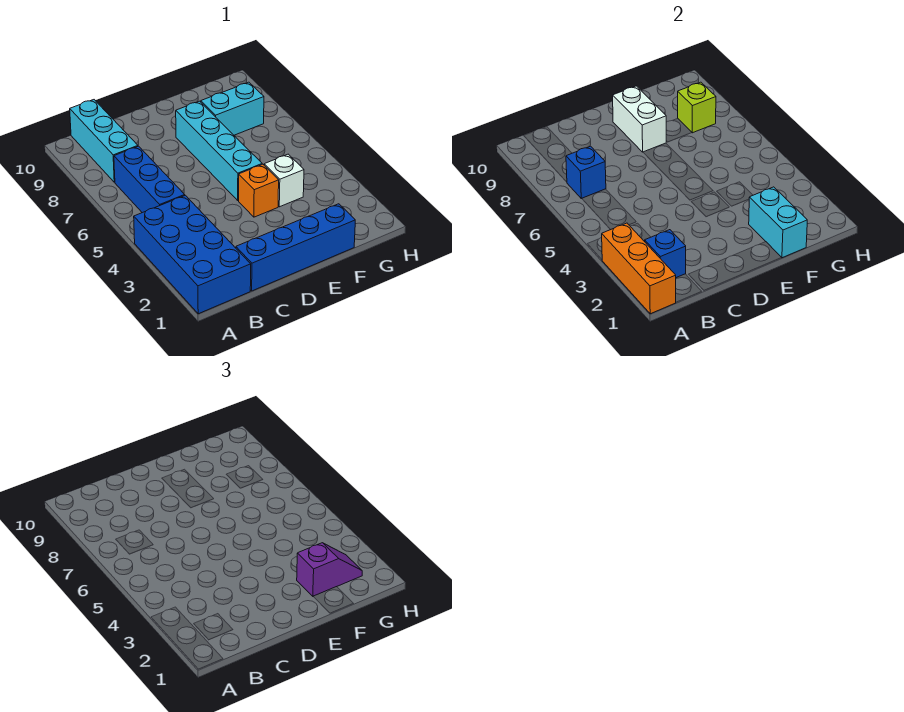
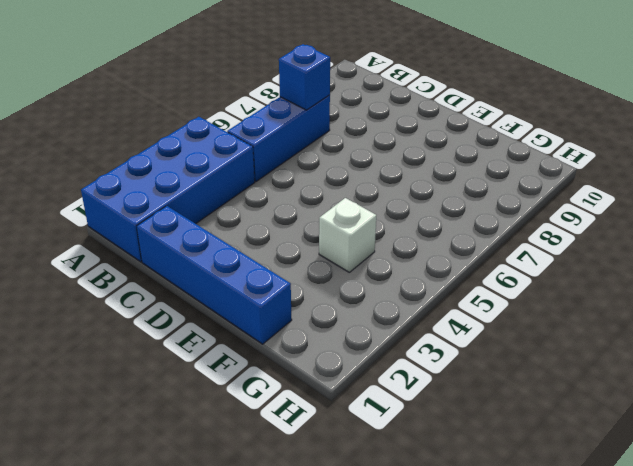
none -> cyan 1x3 brick [70,100,138,182]
none -> orange 1x1 brick [239,164,279,217]
none -> cyan 1x4 brick [176,101,262,200]

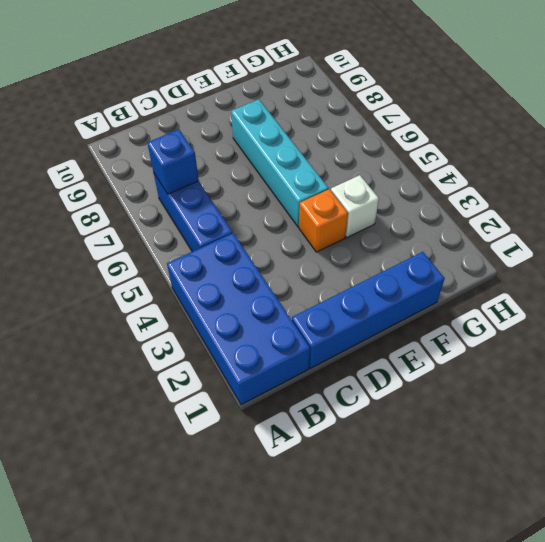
none -> cyan 1x3 brick [70,100,138,182]
none -> cyan 1x2 brick [201,82,264,135]
none -> orange 1x3 brick [602,223,676,314]

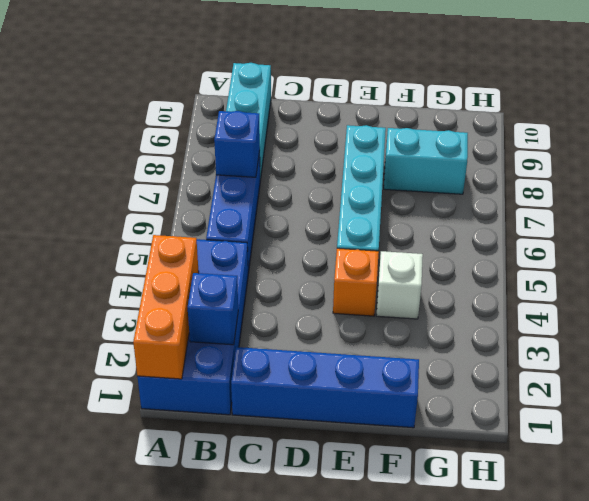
none -> white 1x2 brick [613,86,666,152]
none -> cyan 1x2 brick [749,187,807,258]
none -> lime 1x1 brick [678,82,716,133]

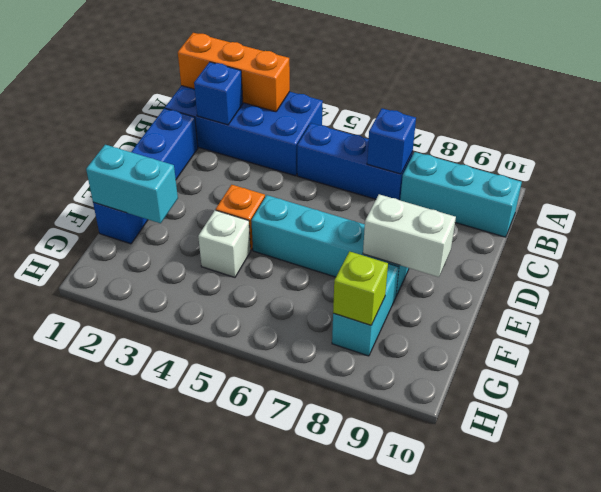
none -> purple 1x2 slope [297,543,362,596]

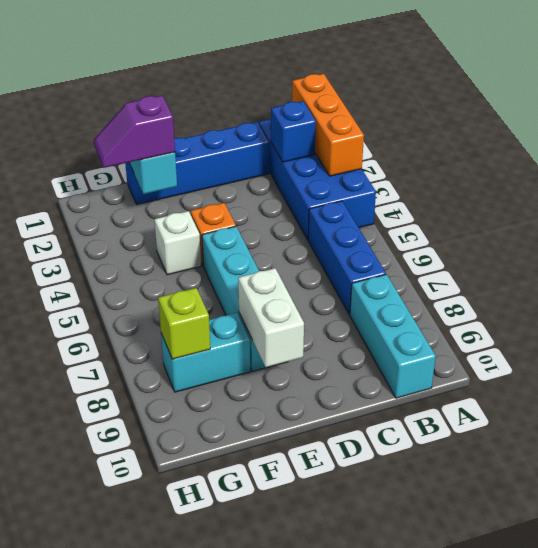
none -> blue 1x1 brick [566,146,606,199]

